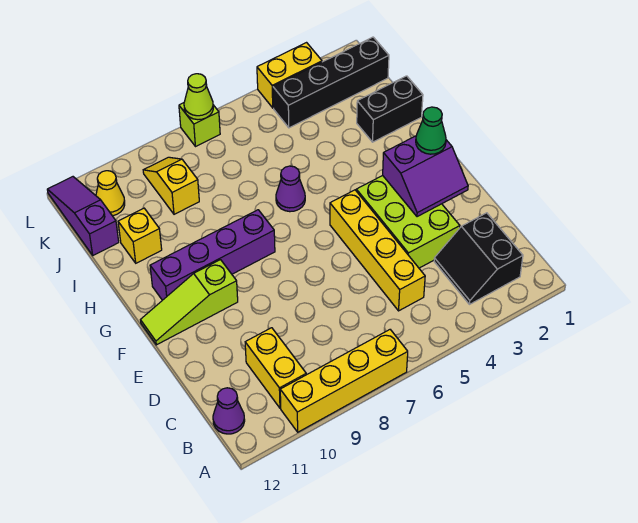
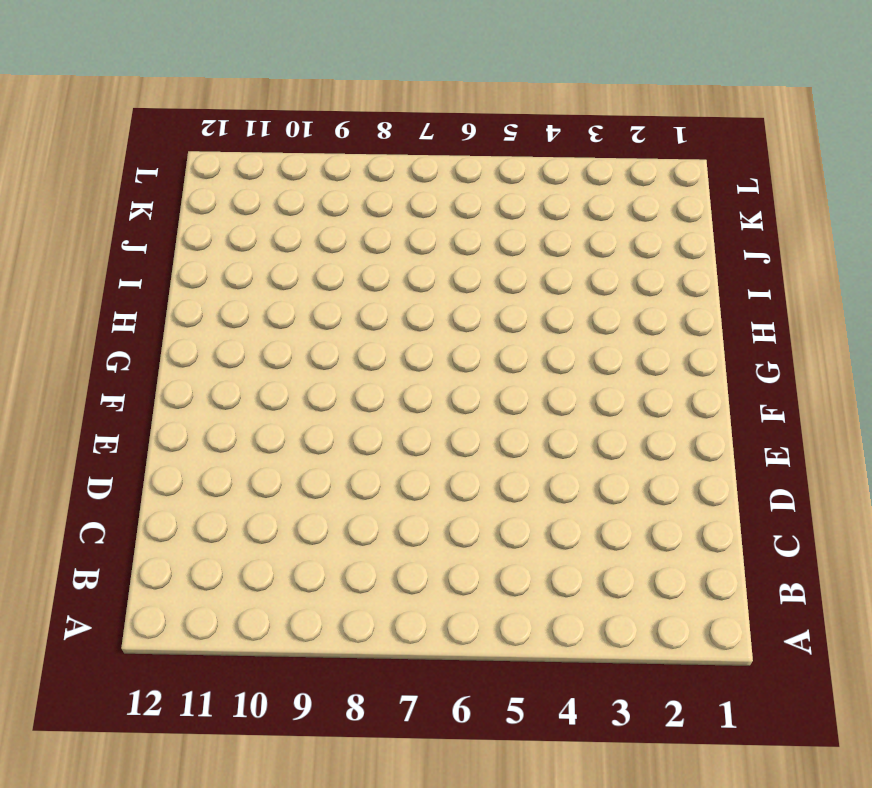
none -> yellow 1x4 brick [280,330,408,432]
none -> black 2x2 slope [434,213,523,304]
none -> yellow 1x2 brick [245,328,306,408]

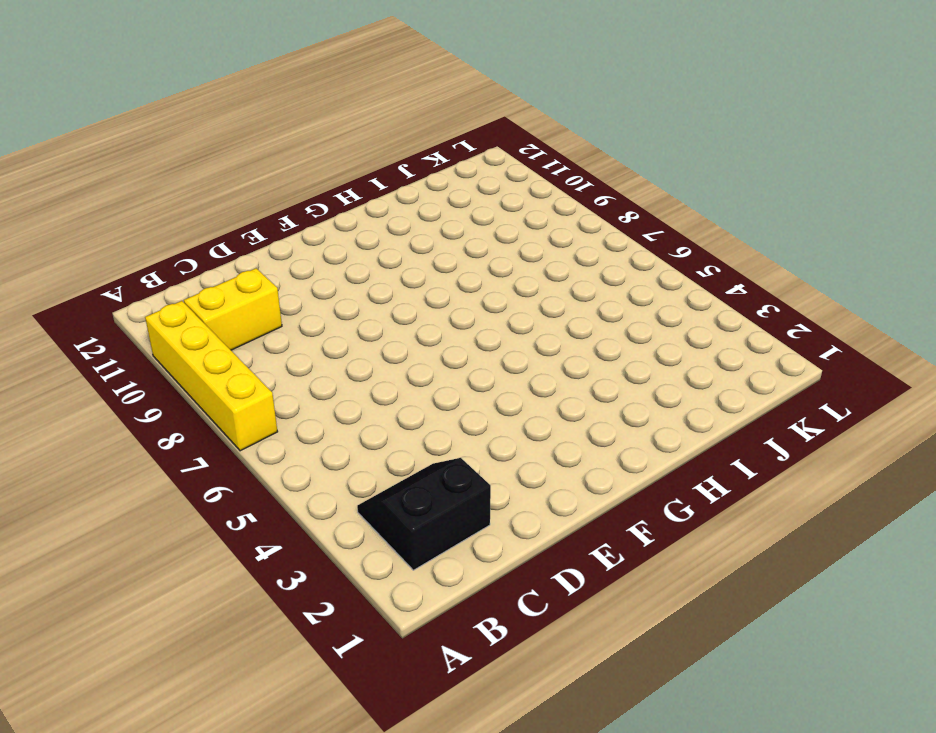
none -> purple 1x1 cone [213,388,245,434]
none -> yellow 1x4 brick [330,190,425,311]
none -> lime 2x3 brick [356,176,460,268]

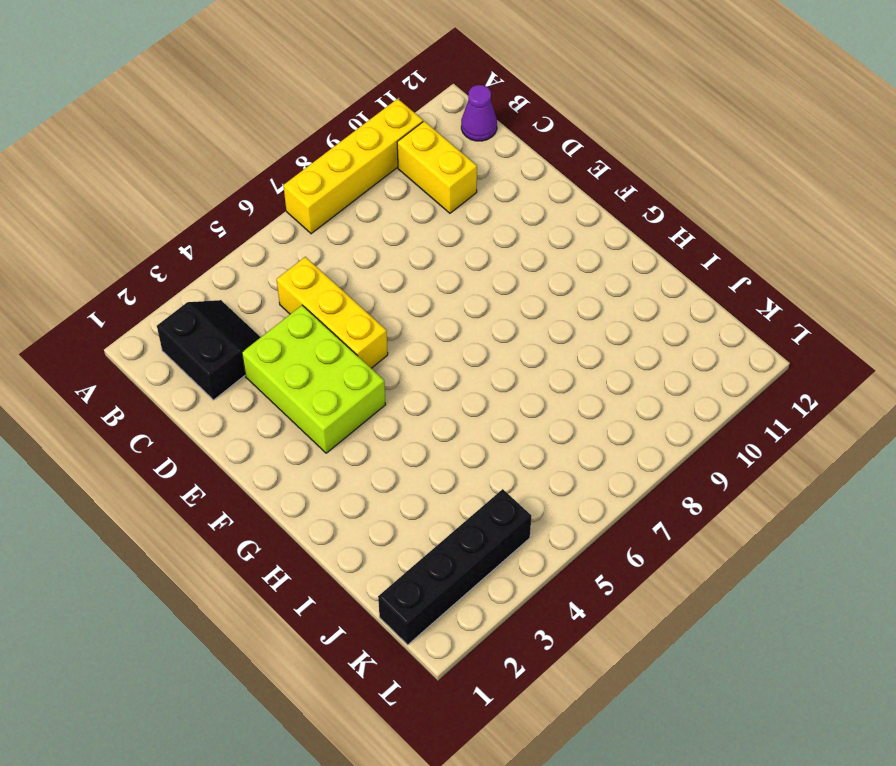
yellow 1x3 brick [277,257,388,368] -> yellow 1x4 brick [330,190,425,311]
none -> lime 1x3 slope [140,260,238,345]
none -> purple 1x4 brick [150,210,275,300]
none -> purple 1x1 cone [276,166,305,212]

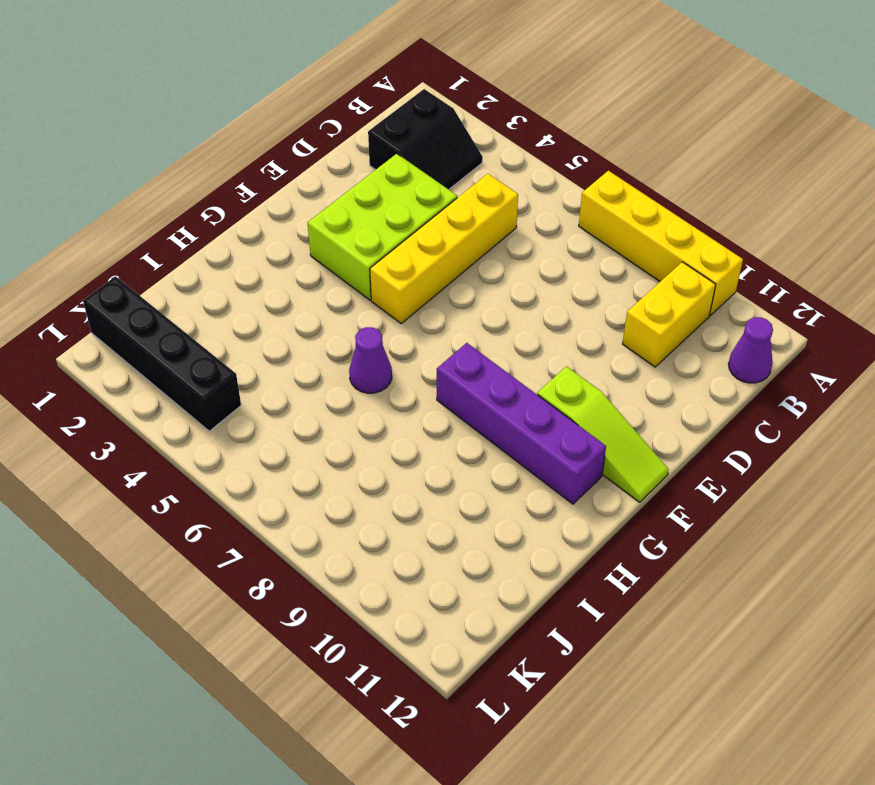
none -> black 1x2 brick [357,76,423,142]
none -> yellow 1x1 brick [118,208,162,263]
none -> yellow 1x2 slope [143,157,199,214]

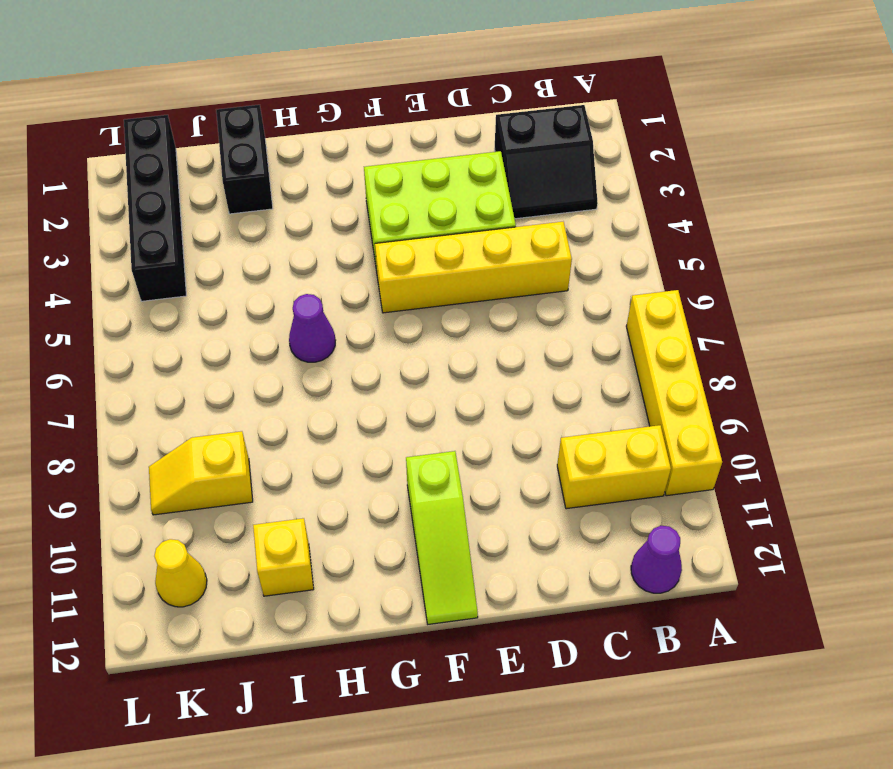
none -> purple 1x4 brick [150,210,275,300]
none -> purple 1x3 slope [47,177,119,255]
none -> yellow 1x2 brick [257,43,322,108]

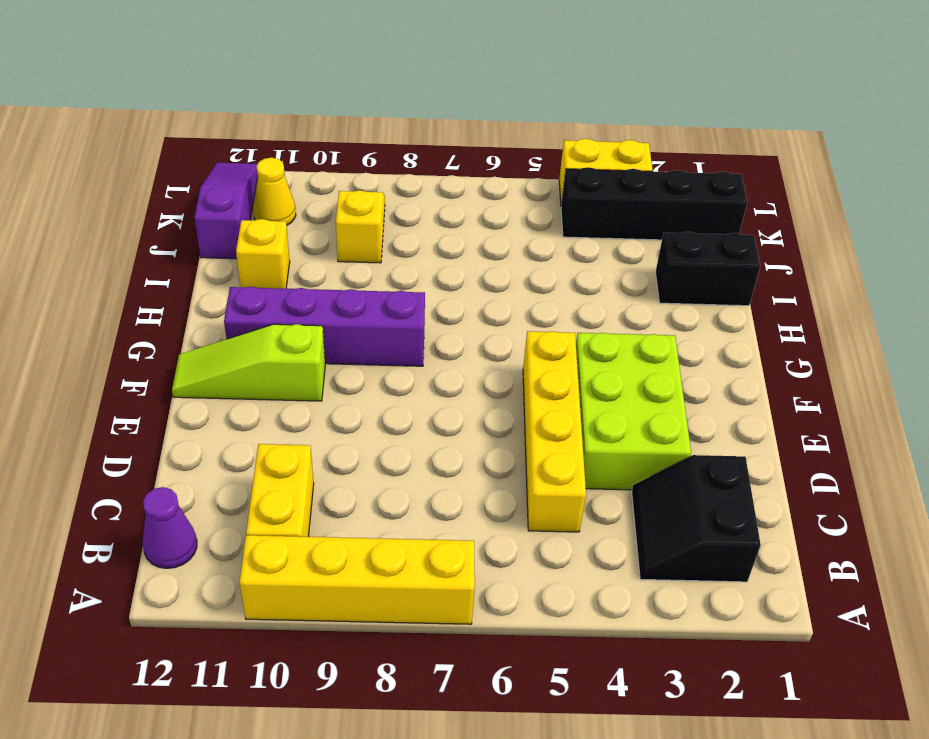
none -> purple 1x1 cone [276,166,305,212]
none -> lime 1x1 brick [179,103,220,147]
none -> purple 2x2 slope [383,136,468,217]

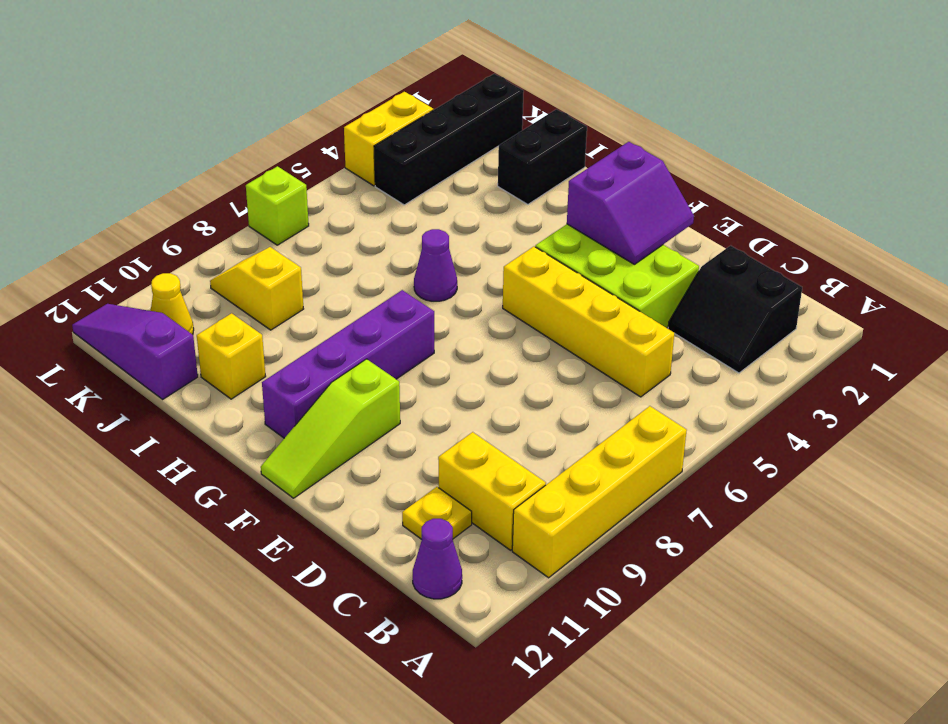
yellow 1x1 plate [402,487,472,539] -> none
none -> lime 1x1 cone [184,74,213,120]
none -> green 1x1 cone [416,107,446,154]

